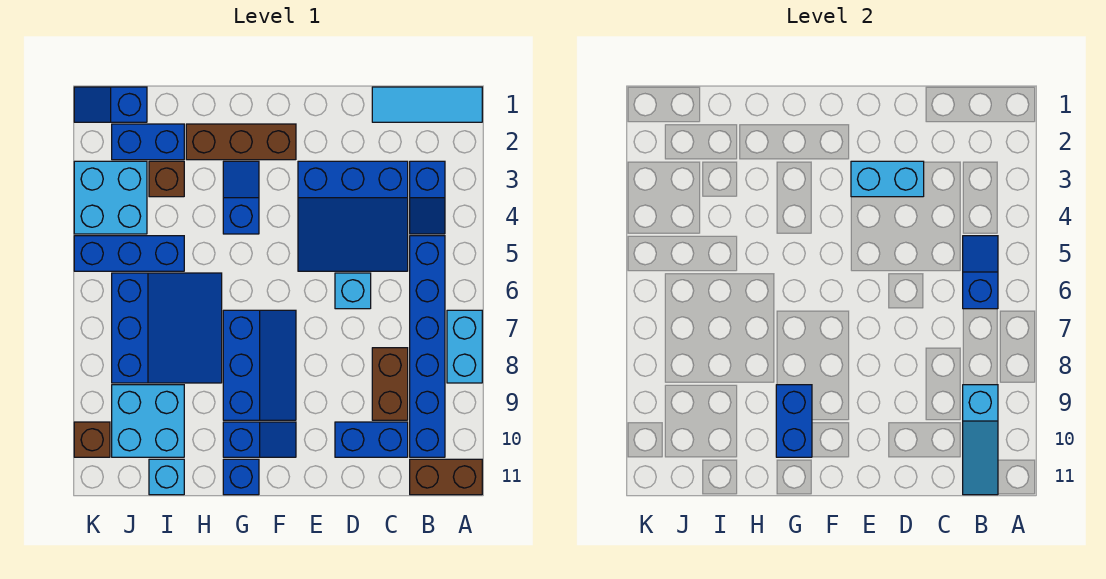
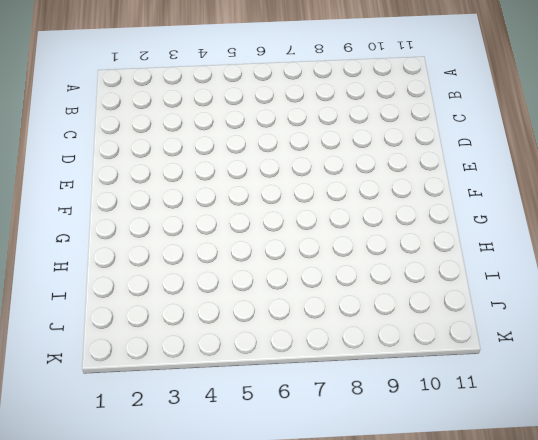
none -> cyan 1x3 tile [372,87,482,122]
none -> cyan 1x2 brick [447,310,482,383]
none -> brown 1x2 brick [410,459,482,495]

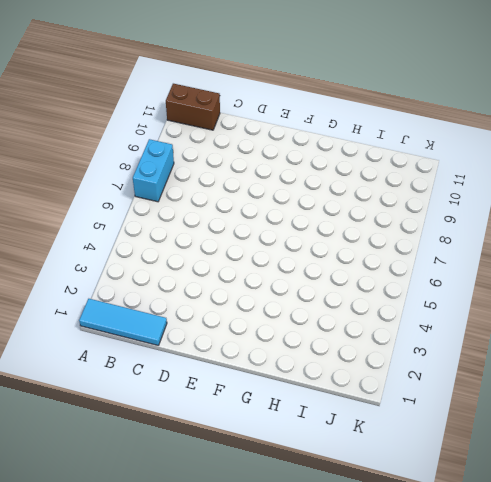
none -> blue 1x2 slope [410,161,445,234]
none -> blue 1x6 brick [410,236,445,457]
none -> blue 3x3 slope [298,161,408,271]

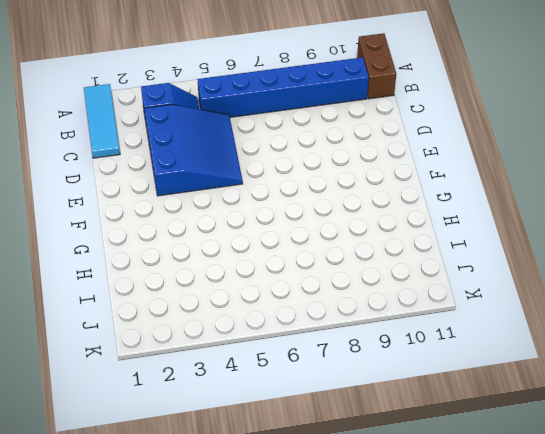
none -> cyan 1x2 brick [447,310,482,383]
none -> brown 1x2 brick [372,348,408,420]
none -> blue 1x2 brick [335,422,408,457]

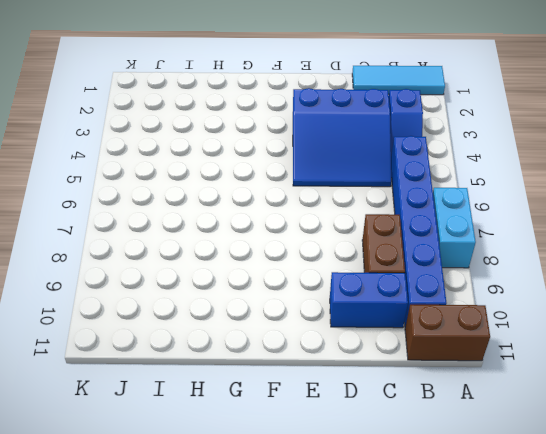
none -> cyan 1x1 brick [335,273,371,309]
none -> brown 1x3 brick [186,124,296,160]
none -> blue 2x3 slope [223,310,296,420]

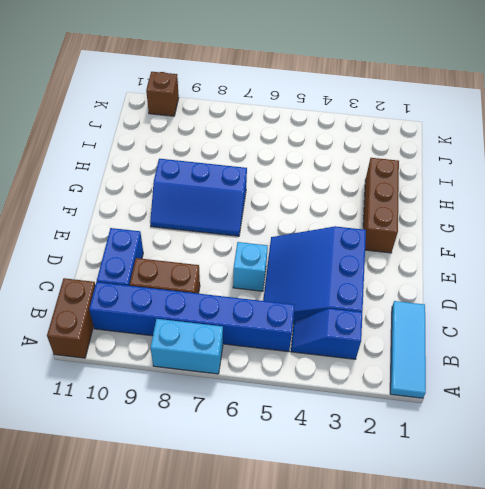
none -> blue 1x2 slope [223,422,296,457]
none -> blue 1x2 slope [223,161,259,234]
none -> blue 1x1 brick [223,459,259,495]

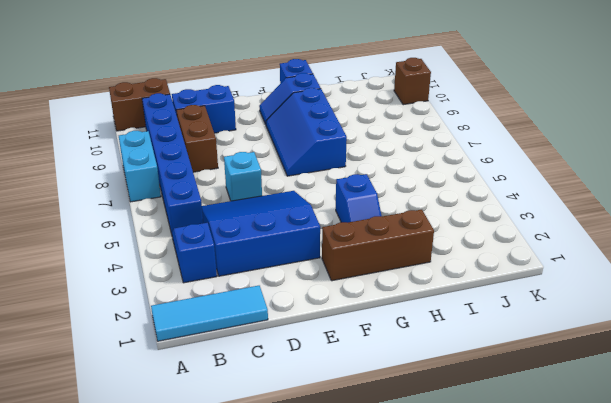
none -> blue 3x3 slope [112,273,222,383]
none -> blue 1x2 brick [112,124,184,160]
none -> brown 1x1 brick [149,161,184,197]

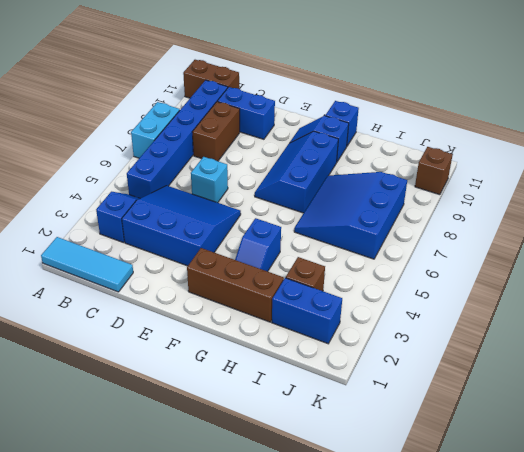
none -> blue 1x3 brick [74,236,184,271]
none -> cyan 2x2 brick [112,385,184,457]
none -> cyan 1x1 brick [149,459,184,495]

